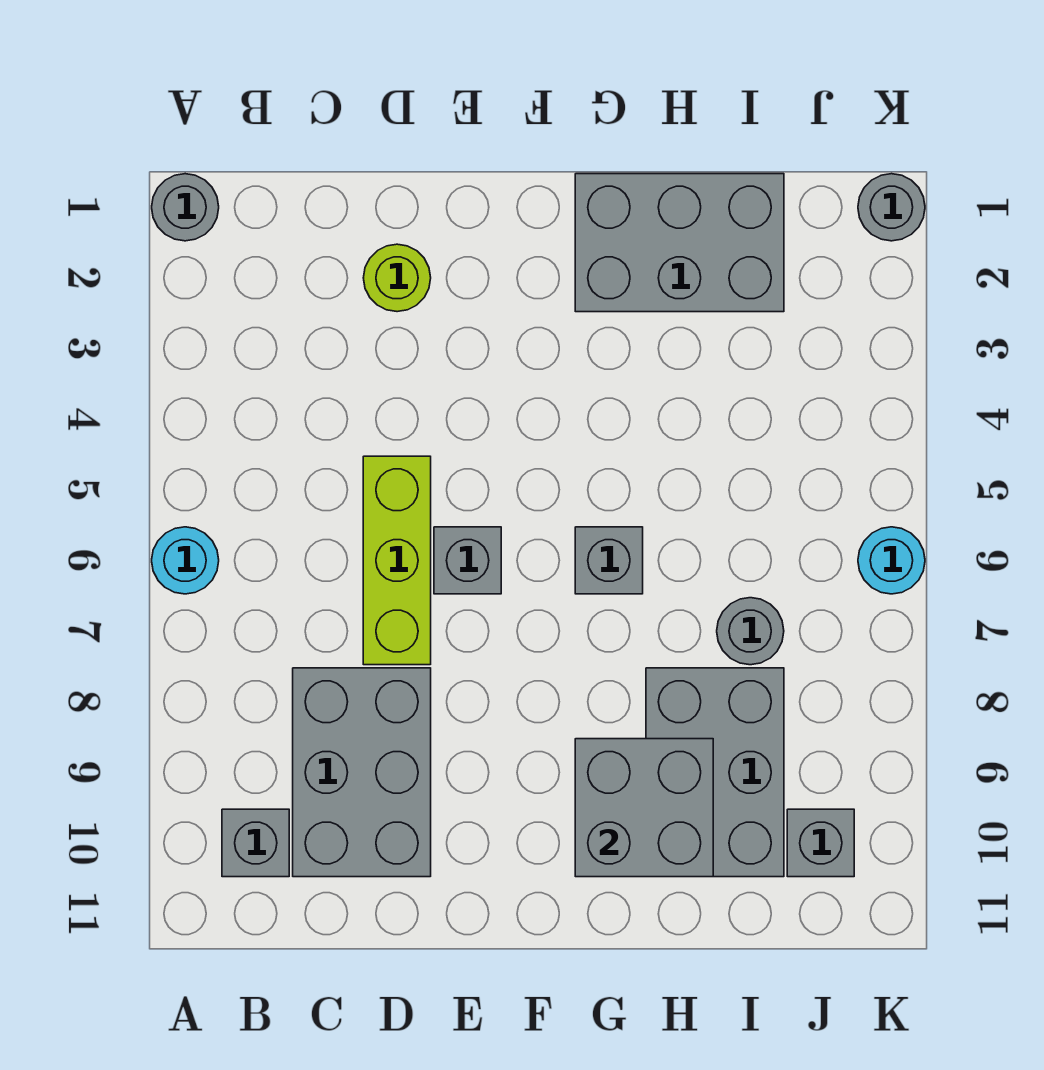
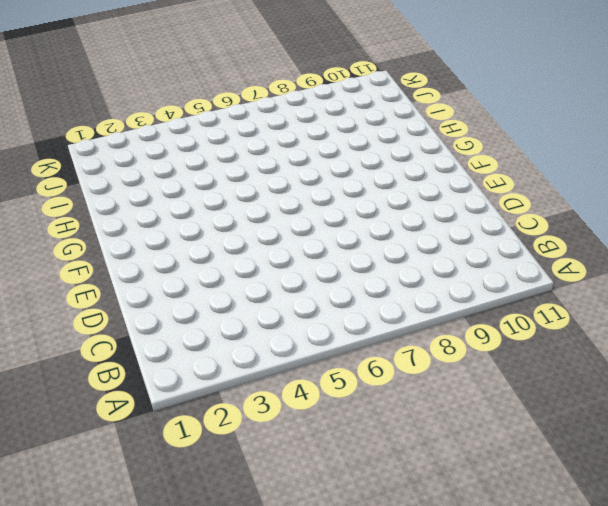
none -> grey 1x1 round brick [152,174,219,241]
none -> cyan 1x1 round brick [152,527,219,594]
none -> grey 1x1 brick [222,809,289,877]

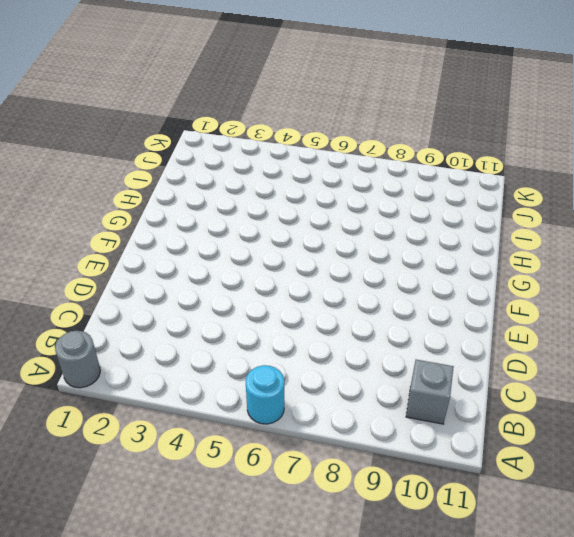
none -> grey 2x3 brick [293,668,431,877]
none -> lime 1x1 round brick [363,244,431,312]
none -> lime 1x3 brick [363,456,431,665]

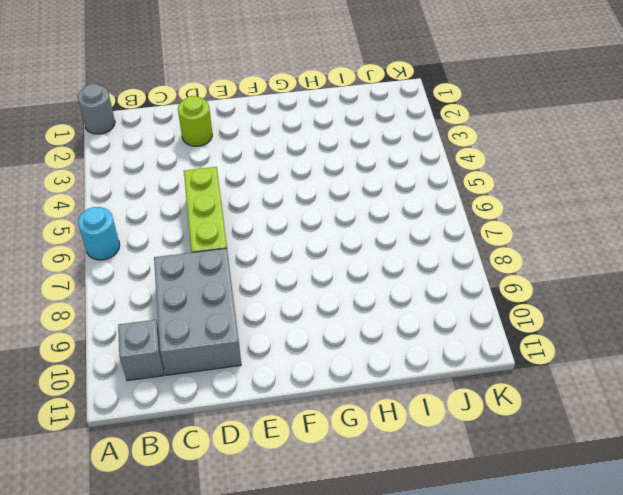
none -> grey 1x1 brick [434,527,501,594]
none -> grey 2x3 brick [575,174,784,312]
none -> grey 1x1 brick [575,527,643,594]

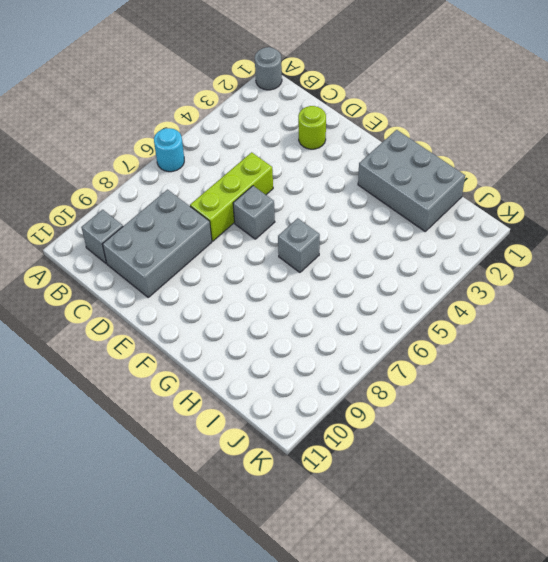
none -> grey 2x3 brick [646,668,784,877]
none -> grey 1x1 round brick [717,598,784,665]
none -> grey 1x1 brick [787,809,854,877]

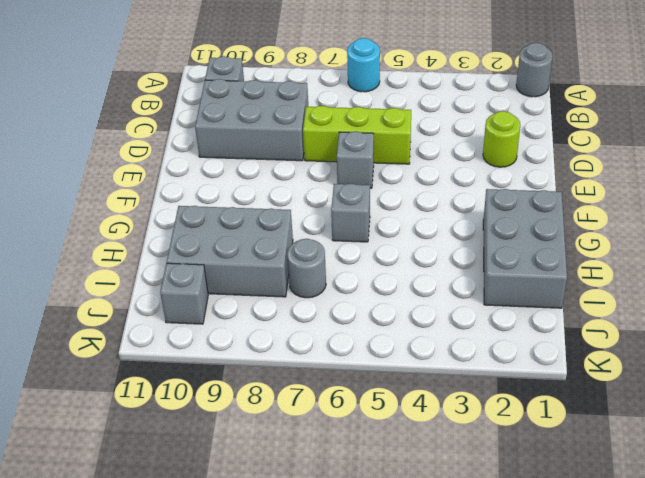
none -> grey 1x1 round brick [858,174,925,241]
none -> cyan 1x1 round brick [858,527,925,594]
none -> grey 2x2 brick [575,739,713,877]

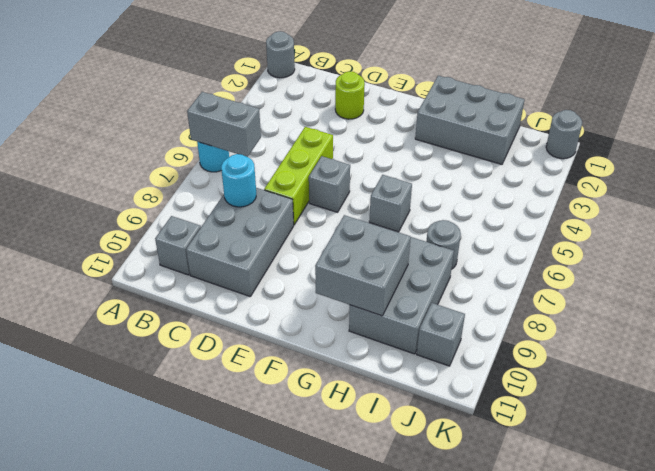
grey 1x2 brick [187,92,261,157] -> none
cyan 1x1 round brick [221,154,256,207] -> cyan 1x1 round brick moved to [858,527,925,594]

